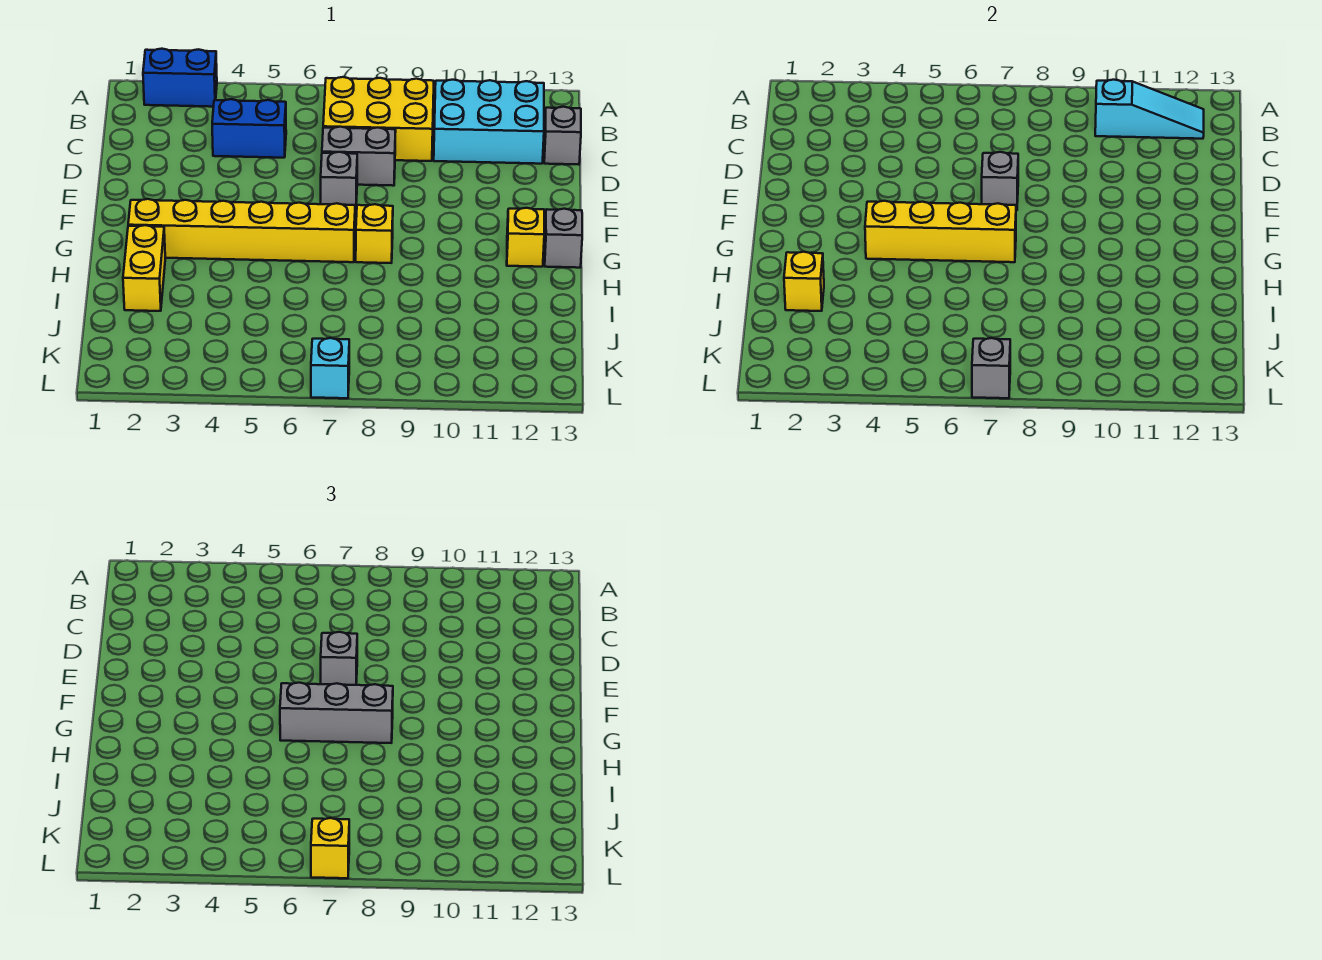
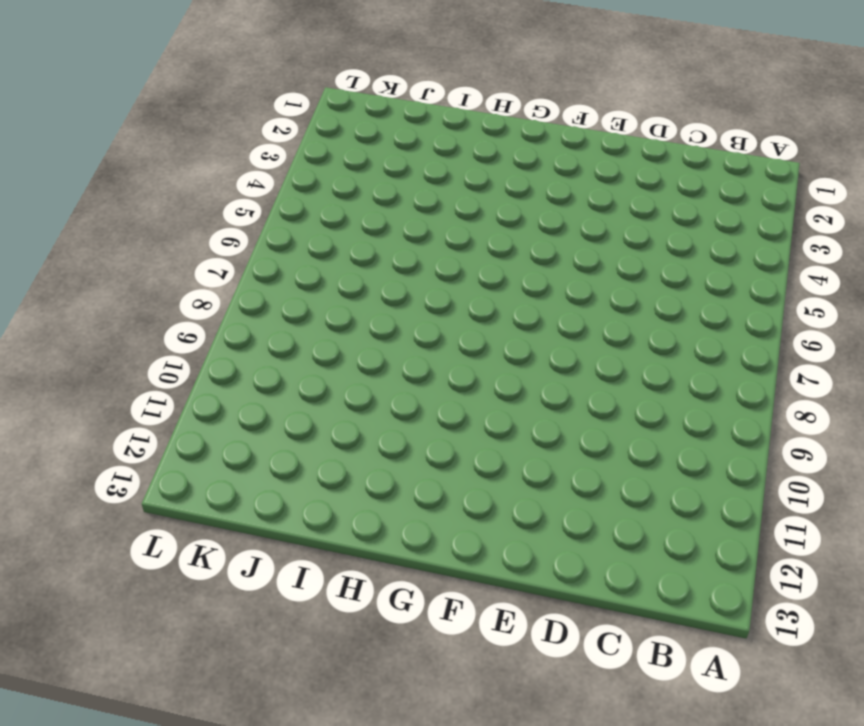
none -> blue 1x2 brick [143,49,217,107]
none -> yellow 2x3 brick [323,77,434,161]
none -> cyan 2x3 brick [434,80,544,164]

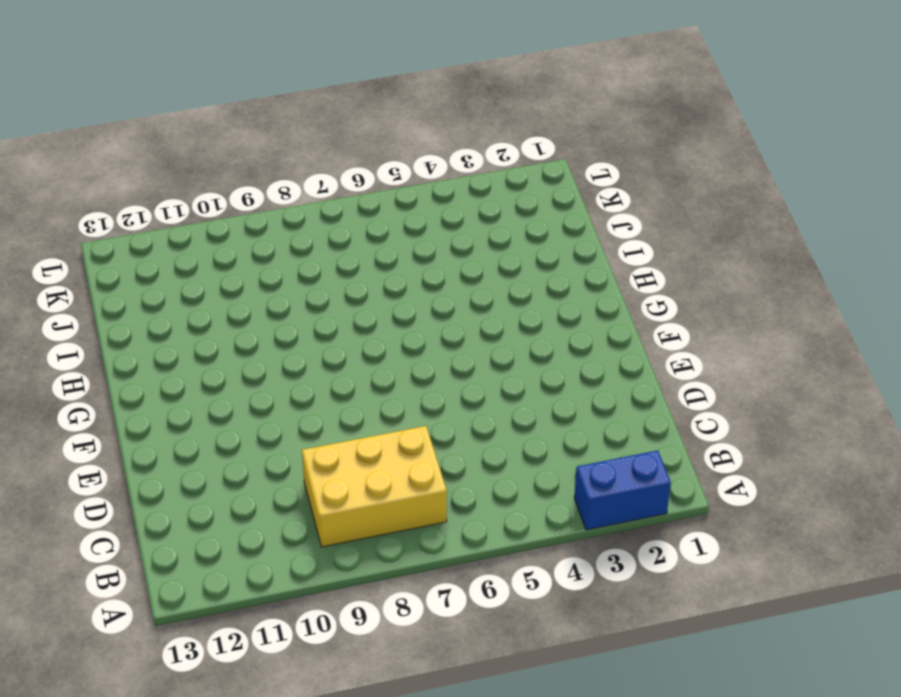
none -> cyan 2x3 brick [434,80,544,164]
none -> blue 1x2 brick [212,99,286,158]
none -> grey 1x1 brick [544,107,581,165]

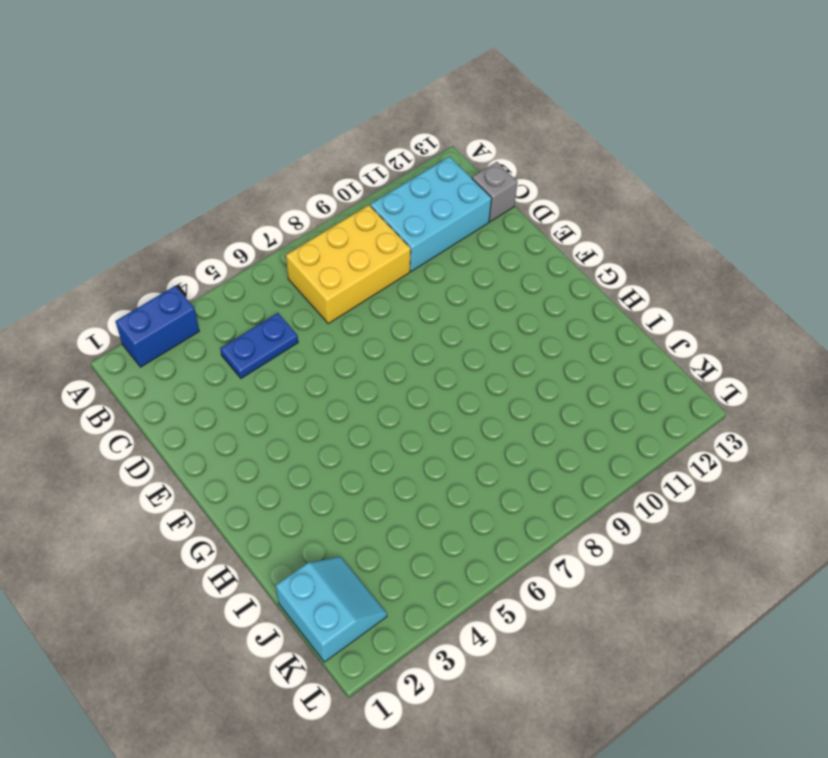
blue 1x2 plate [220,313,298,378] -> blue 1x2 brick [212,99,286,158]
cyan 2x2 slope [276,556,387,662] -> none
none -> grey 1x2 brick [322,127,396,186]
none -> grey 1x1 brick [321,152,357,210]
none -> yellow 1x6 brick [128,199,355,262]

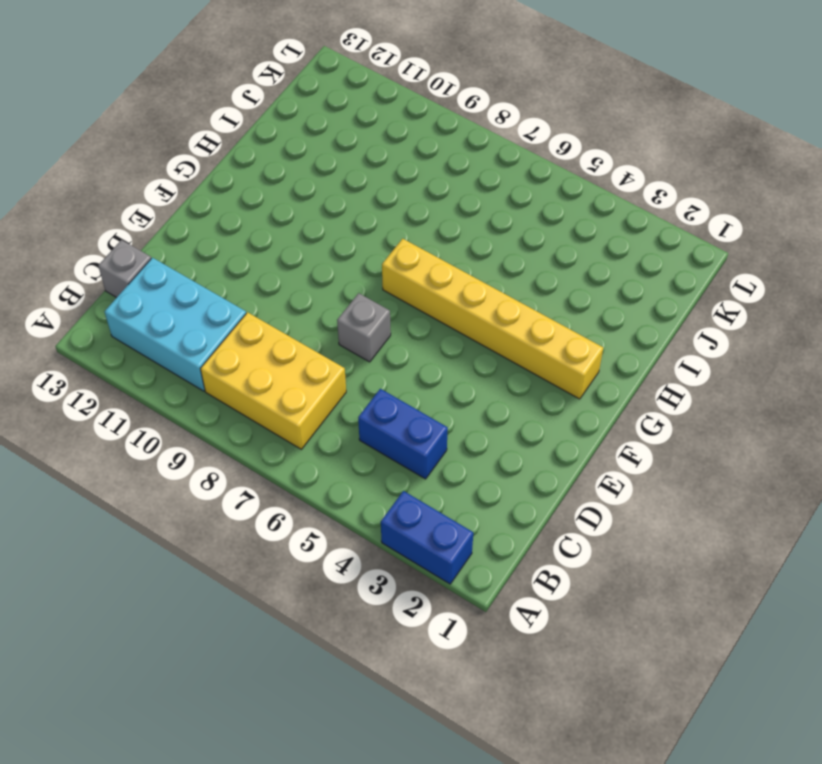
none -> grey 1x2 brick [322,127,396,186]
none -> yellow 1x1 brick [356,204,393,263]
none -> yellow 1x1 brick [507,208,544,267]

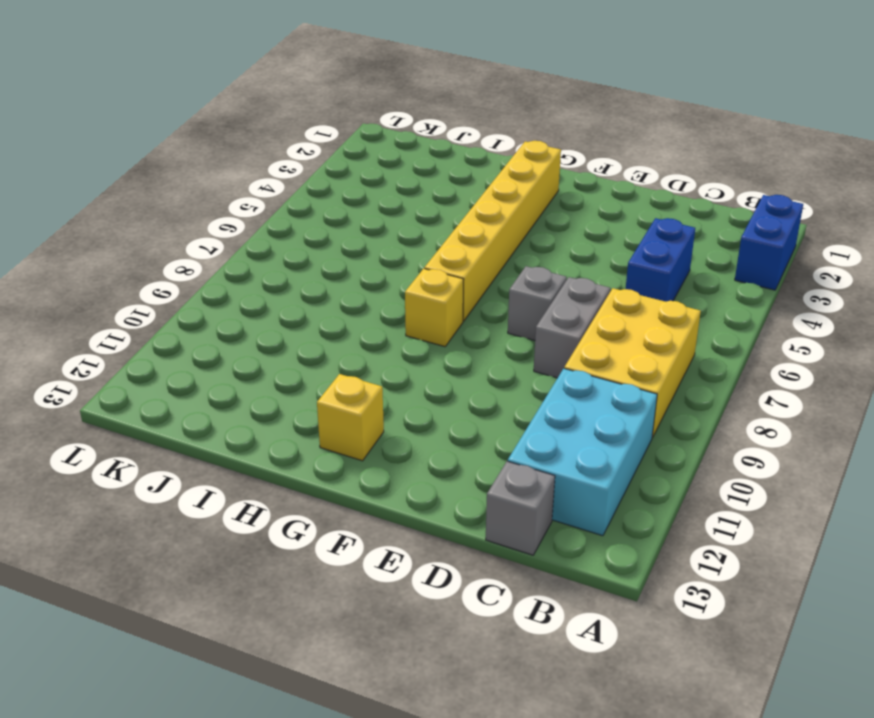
none -> grey 1x1 brick [545,209,582,268]
none -> yellow 1x2 brick [123,225,165,311]
none -> cyan 1x1 brick [311,338,349,398]

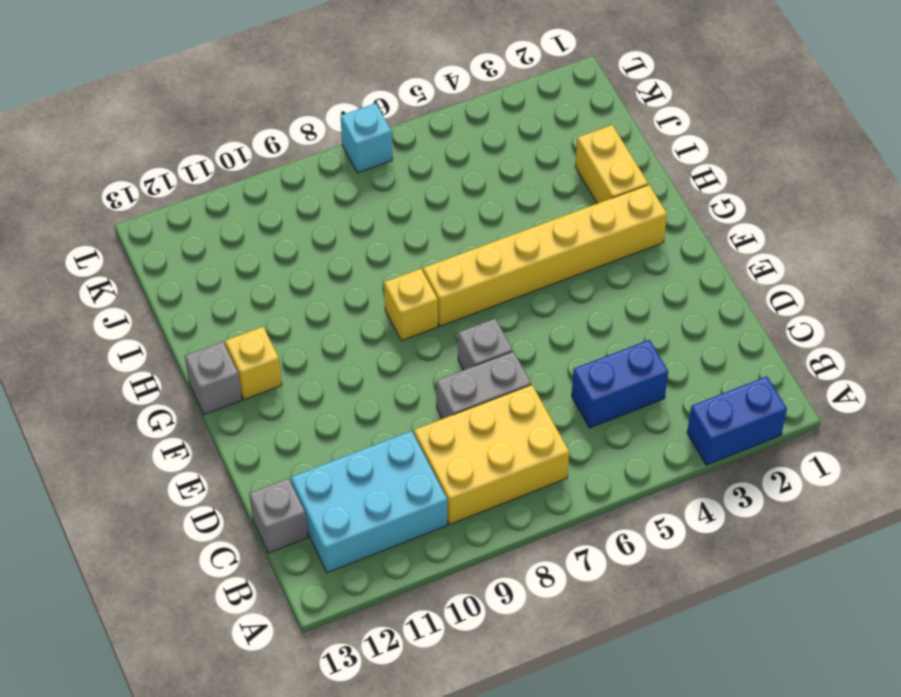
none -> cyan 1x3 slope [1095,80,1204,139]
none -> grey 1x1 brick [982,152,1018,210]
none -> yellow 1x4 brick [865,201,1016,262]

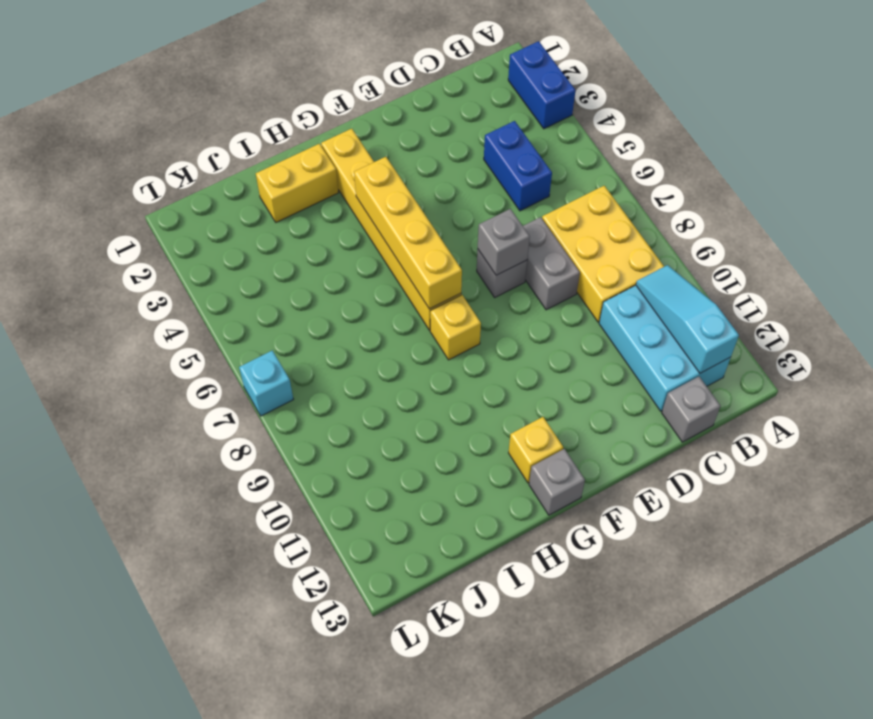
cyan 1x3 slope [636,265,739,373] -> cyan 1x3 slope turned to [1095,80,1204,139]
none -> yellow 1x1 brick [784,252,824,311]
none -> grey 1x1 brick [972,338,1010,398]
none -> grey 1x1 brick [321,632,357,685]

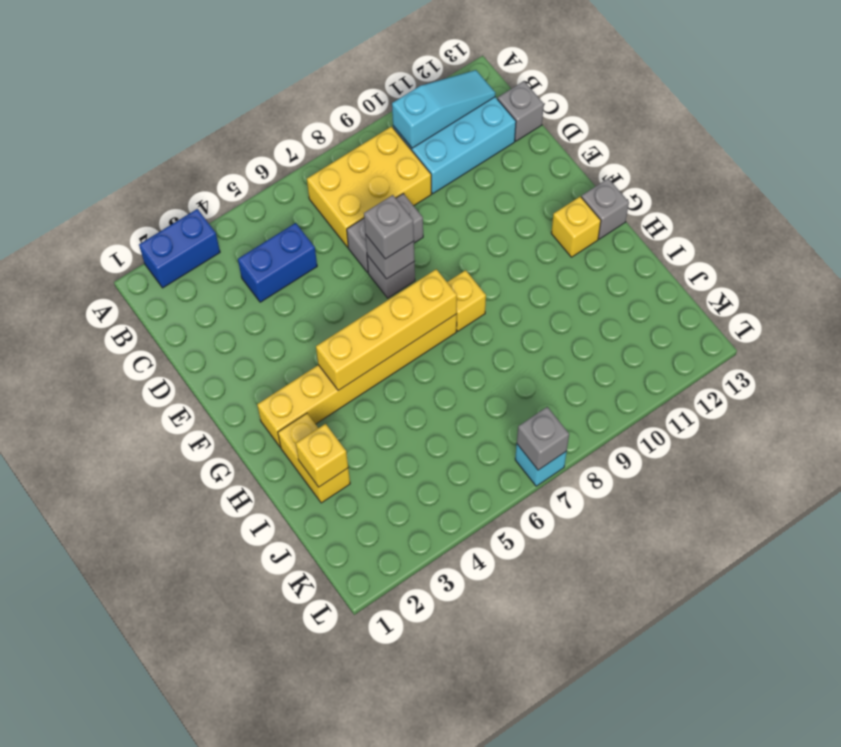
none -> grey 1x3 brick [280,683,393,743]
none -> yellow 1x1 brick [311,818,349,878]

